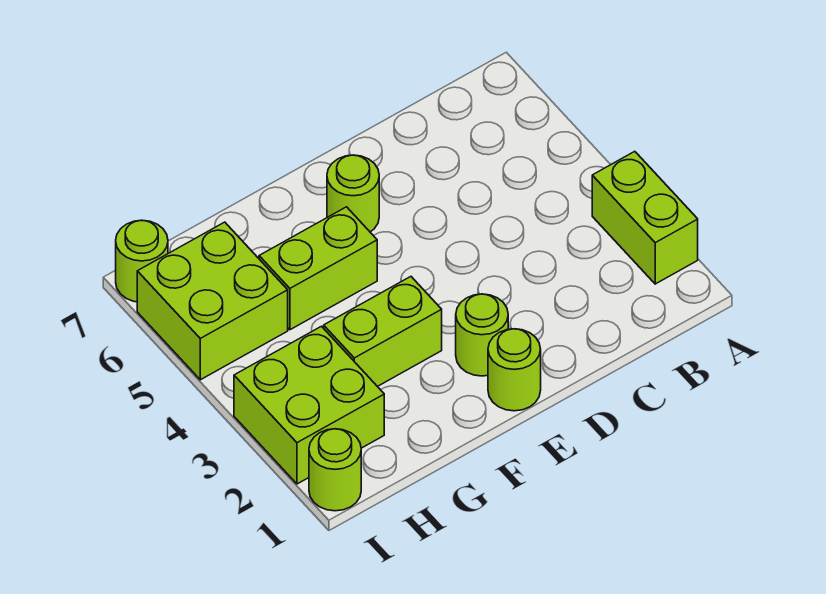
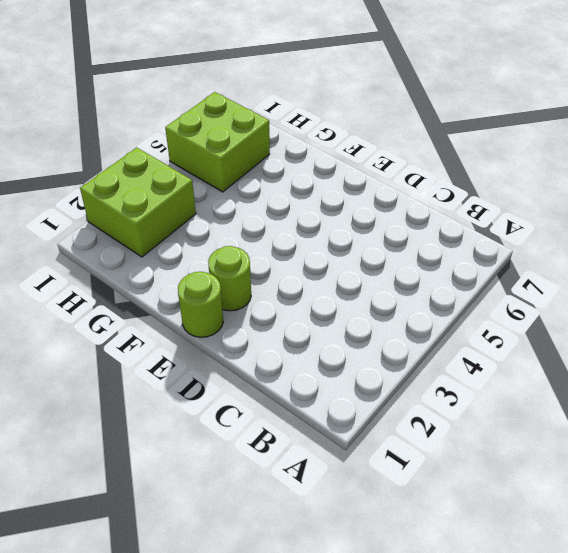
none -> lime 1x2 brick [592,151,698,284]
none -> lime 1x1 round brick [327,155,379,232]

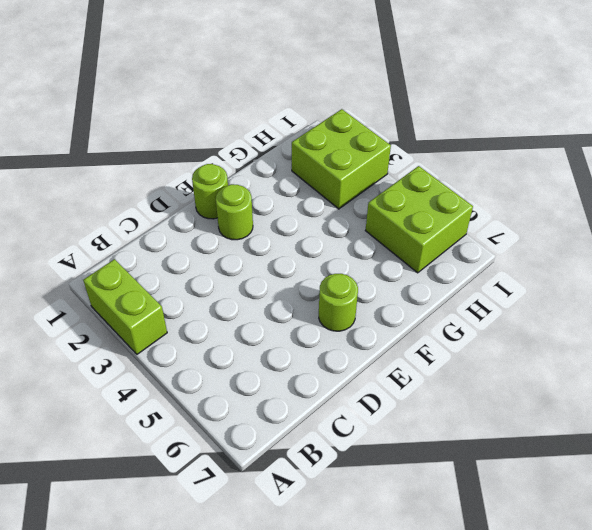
none -> lime 1x2 brick [324,277,442,387]
none -> lime 1x2 brick [259,207,377,330]

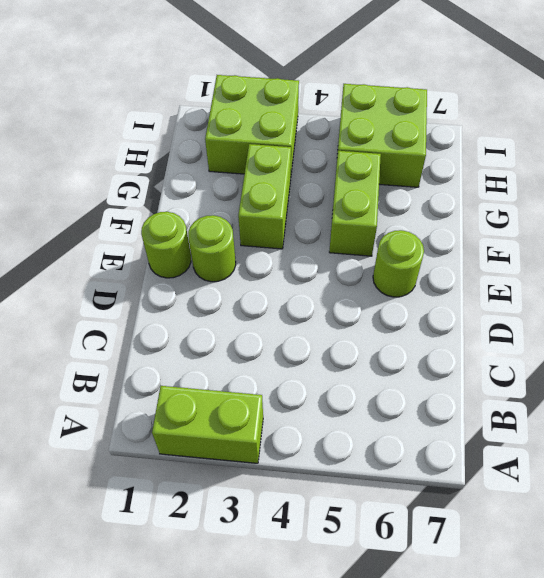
none -> lime 1x1 round brick [309,429,361,511]
none -> lime 1x1 round brick [116,220,168,302]

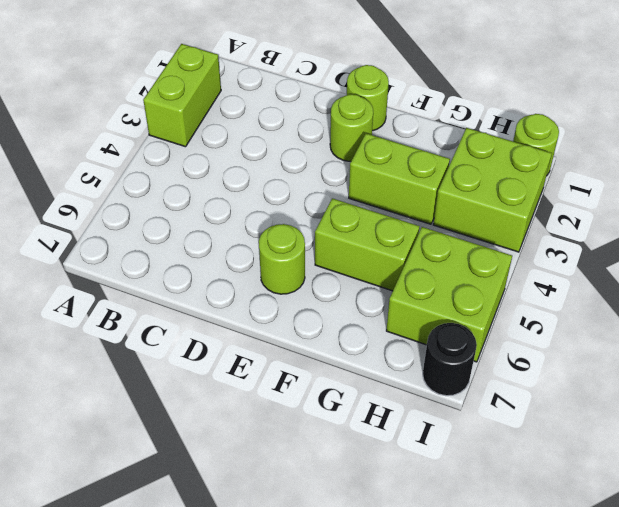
black 1x1 round brick [423,323,477,396] -> lime 1x1 round brick [116,220,168,302]

